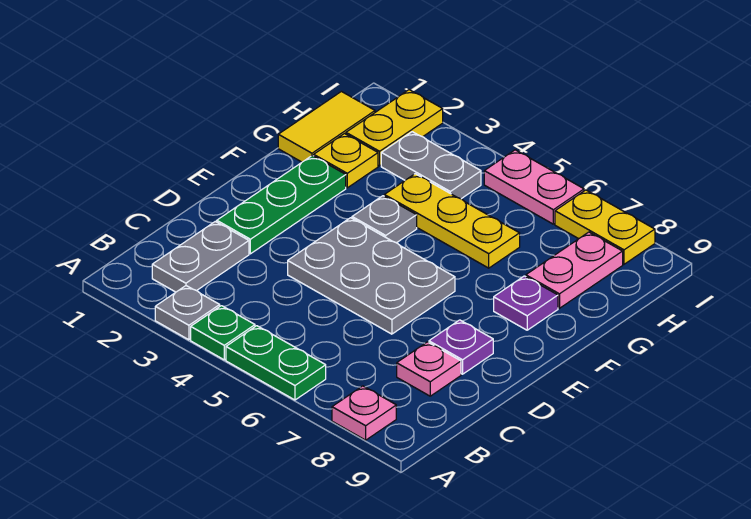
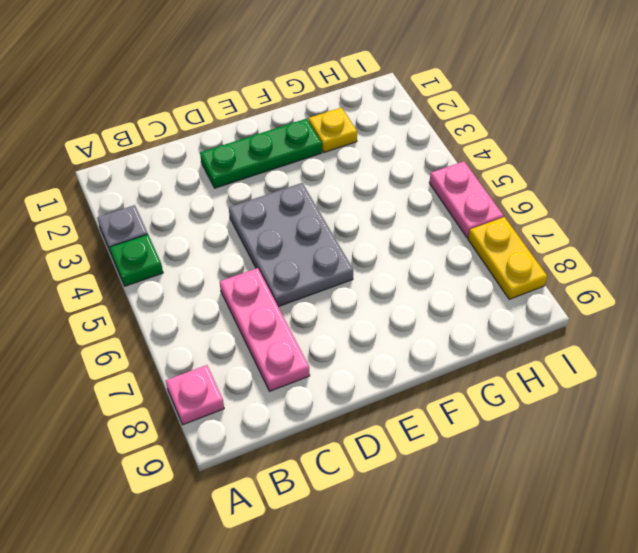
pink 1x3 plate [220,268,310,391] -> pink 1x1 plate [397,342,461,396]
none -> green 1x2 plate [226,326,326,400]
none -> grey 1x2 plate [152,221,249,292]
none -> purple 1x1 plate [429,320,493,374]

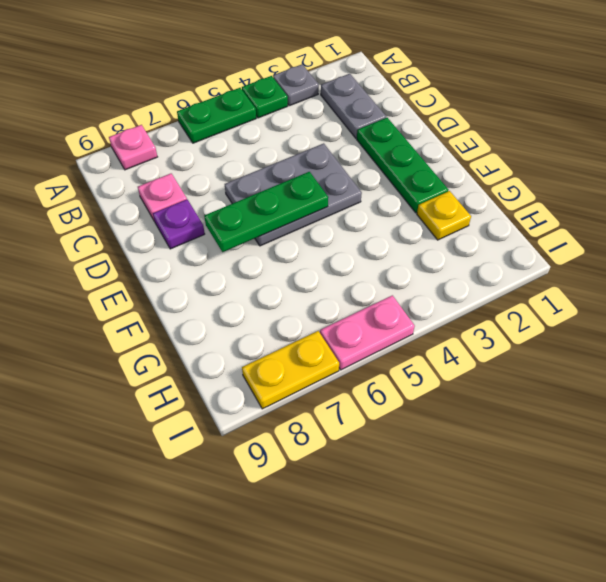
green 1x3 plate [204,172,328,252] -> none
none -> grey 1x1 plate [352,196,417,243]
none -> purple 1x1 plate [494,276,558,330]
none -> yellow 1x2 tile [278,92,375,162]

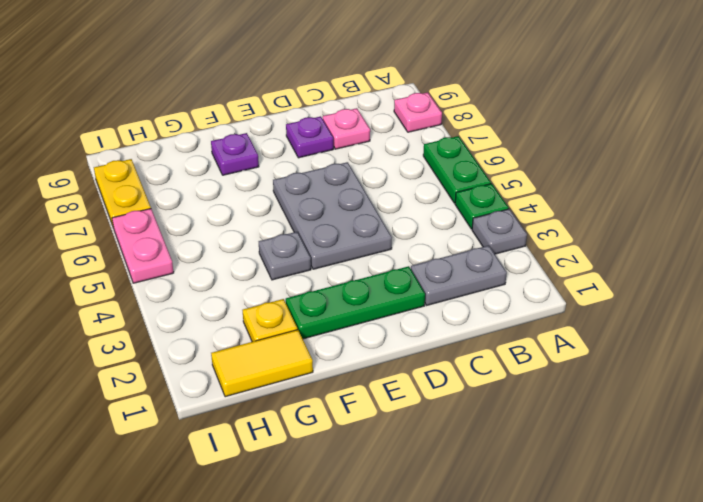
none -> yellow 1x3 plate [384,174,520,268]
none -> pink 1x2 plate [526,232,623,308]
none -> yellow 1x2 plate [346,90,443,166]

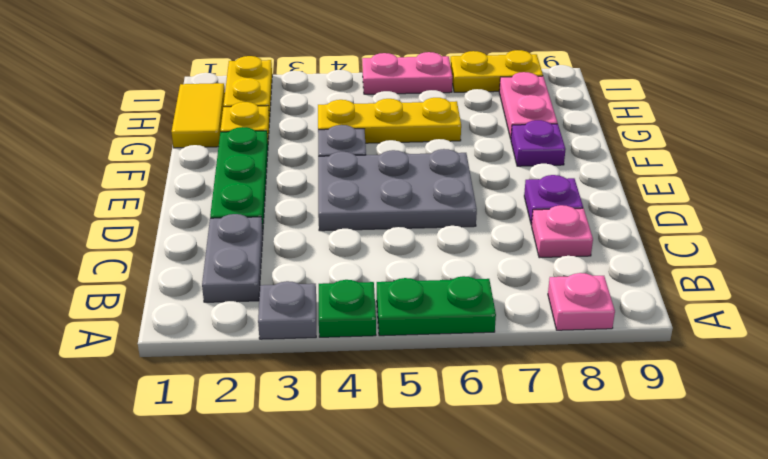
none -> grey 1x2 plate [381,132,481,199]

